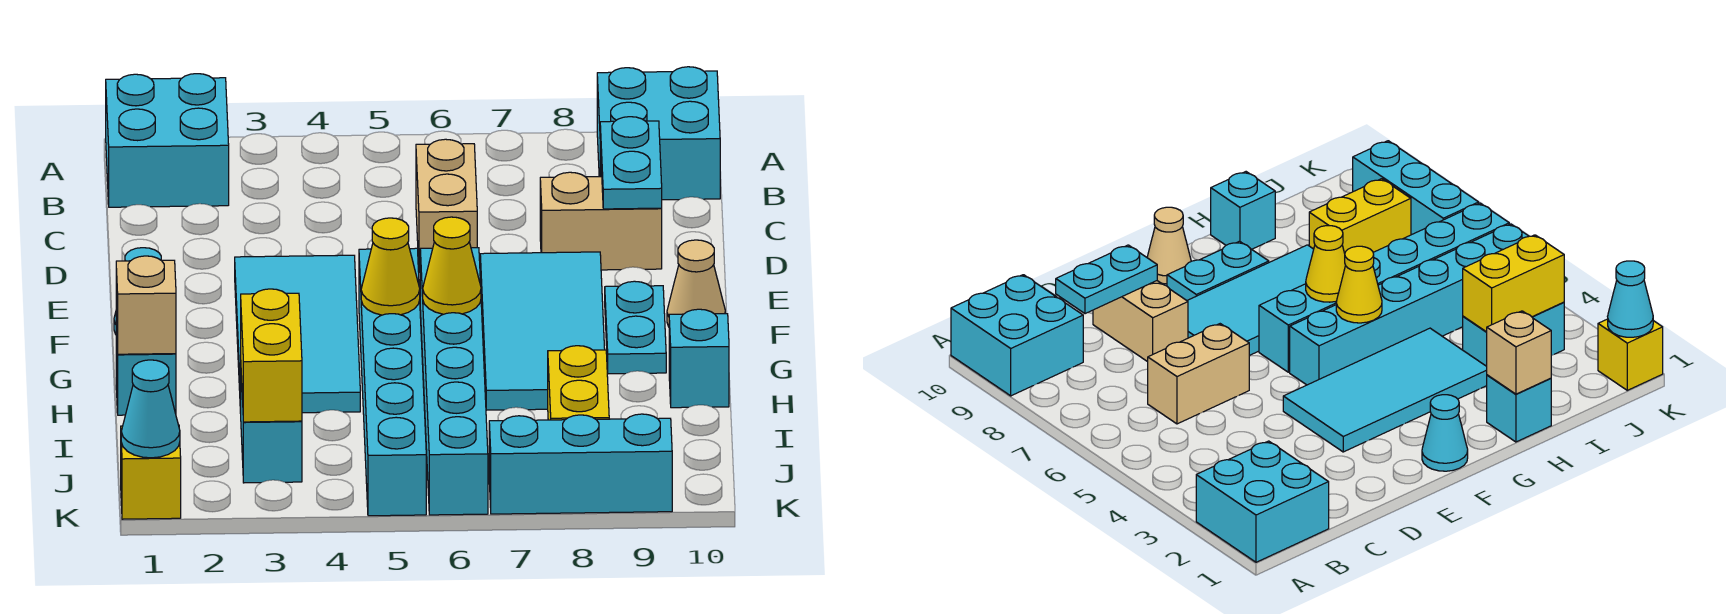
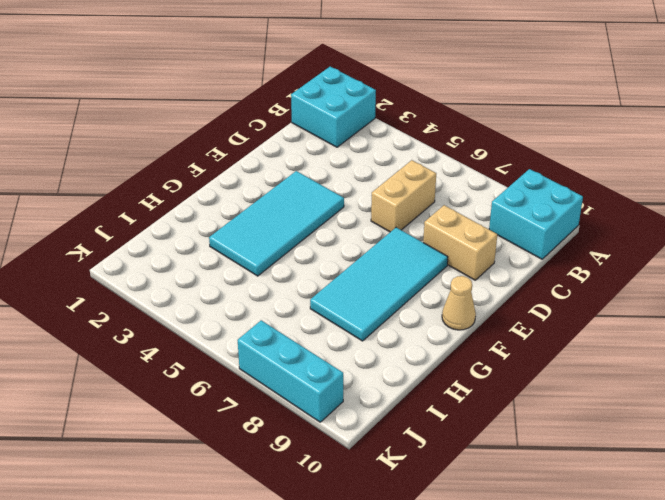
none -> cyan 1x1 cone [1422,395,1468,471]
none -> cyan 1x6 brick [359,248,426,516]
none -> cyan 1x6 brick [420,248,488,515]

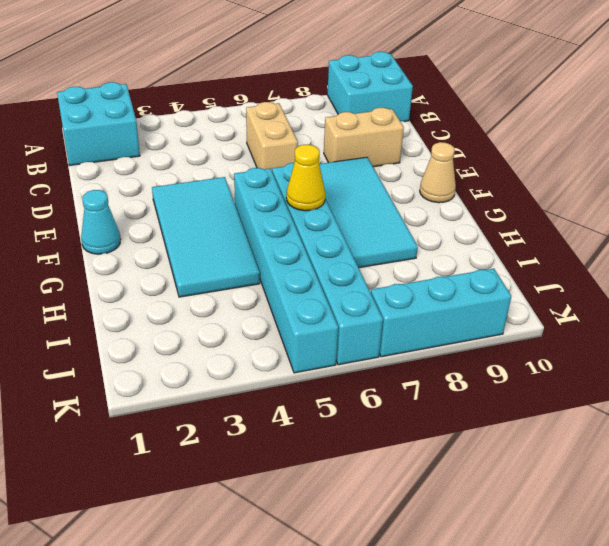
none -> cyan 1x2 plate [605,281,666,374]
none -> cyan 1x1 brick [116,330,176,415]
none -> cyan 1x1 brick [669,309,729,408]

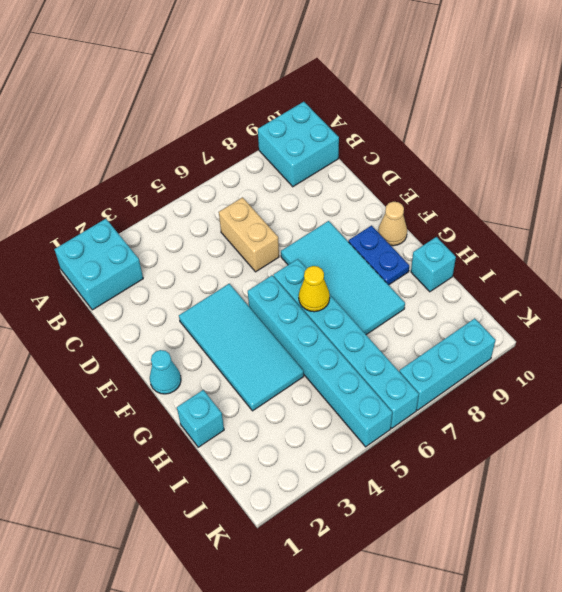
blue 1x2 plate [349,226,409,285] -> cyan 1x2 plate [605,281,666,374]
none -> tan 1x2 brick [540,172,662,270]
none -> cyan 1x2 brick [241,376,302,483]
none -> yellow 1x2 brick [548,346,609,420]

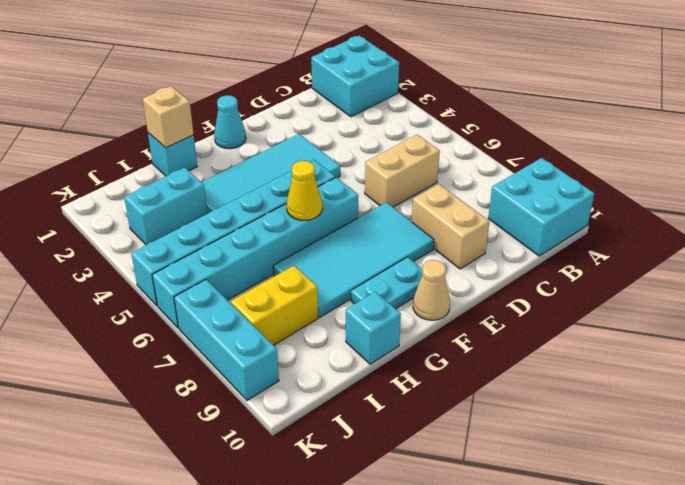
none -> yellow 1x1 brick [121,426,181,519]
none -> cyan 1x2 plate [600,117,662,209]
none -> yellow 1x1 cone [361,218,420,315]

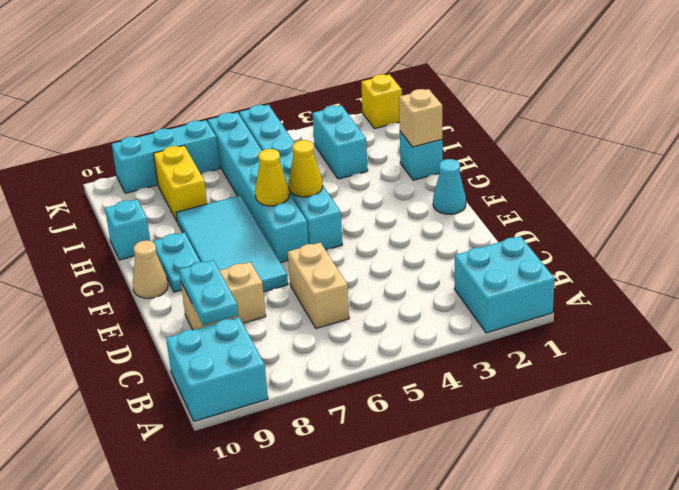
none -> cyan 2x4 tile [235,255,360,413]
none -> yellow 1x2 brick [241,289,302,422]
none -> cyan 1x1 cone [121,360,180,458]

